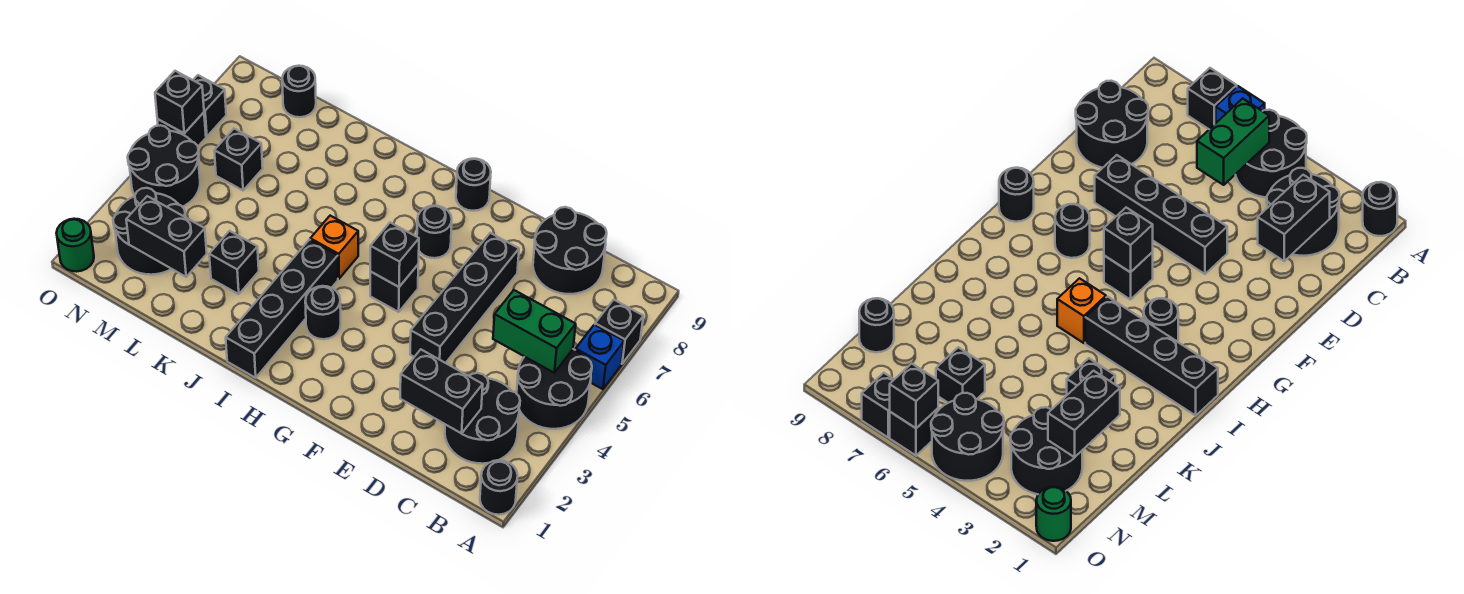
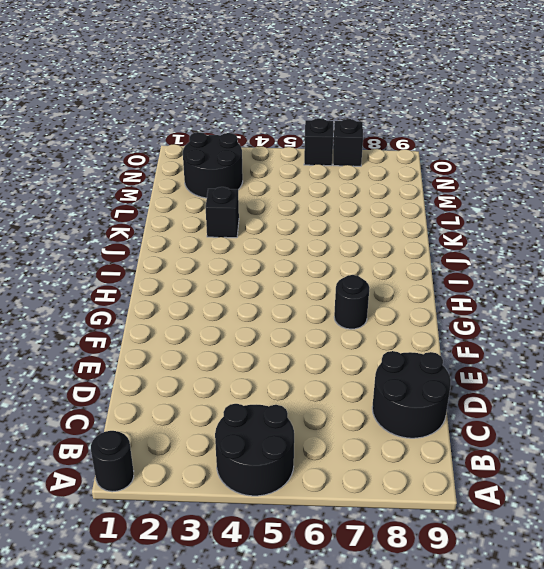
none -> blue 1x1 brick [576,325,624,389]
none -> black 1x1 brick [595,300,643,364]
none -> black 2x2 round brick [445,373,520,464]

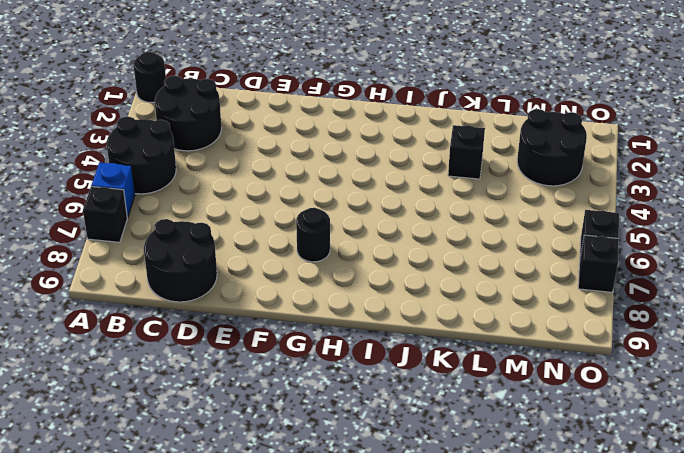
none -> black 1x4 brick [410,233,519,363]
none -> black 1x1 brick [370,265,418,312]
none -> black 1x1 round brick [456,159,491,211]

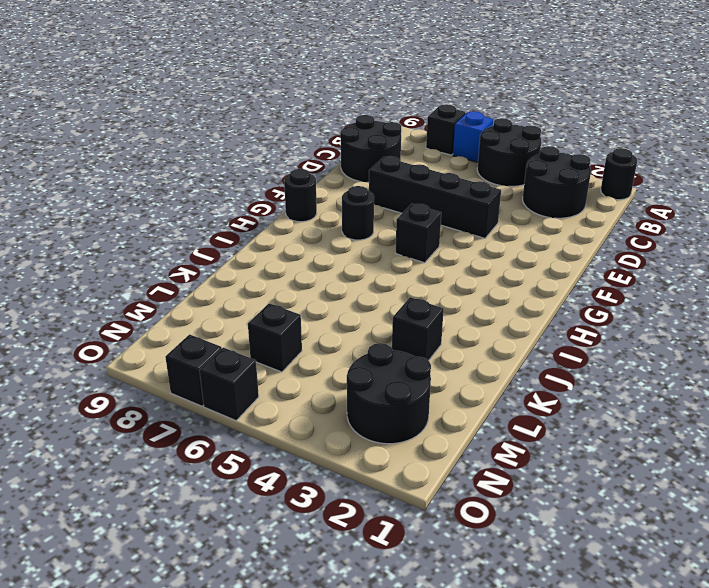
none -> black 1x1 round brick [305,286,341,339]
none -> black 1x4 brick [226,240,338,378]
none -> orange 1x1 brick [310,216,358,279]

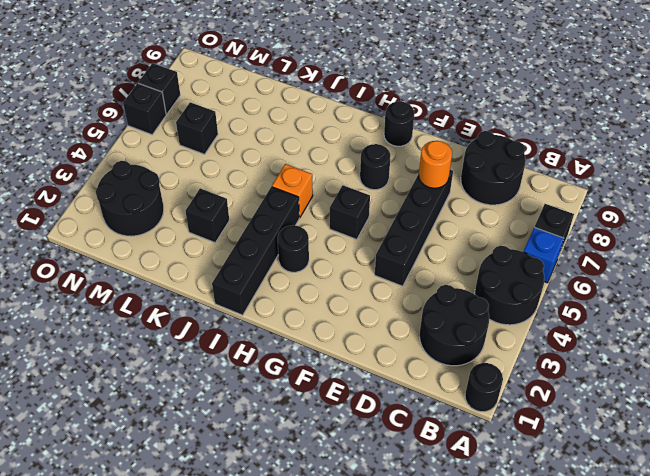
orange 1x1 round brick [419,141,452,188] -> none
none -> black 1x1 round brick [282,66,316,117]
none -> black 2x2 round brick [128,125,200,207]
none -> green 1x1 round brick [56,219,94,272]

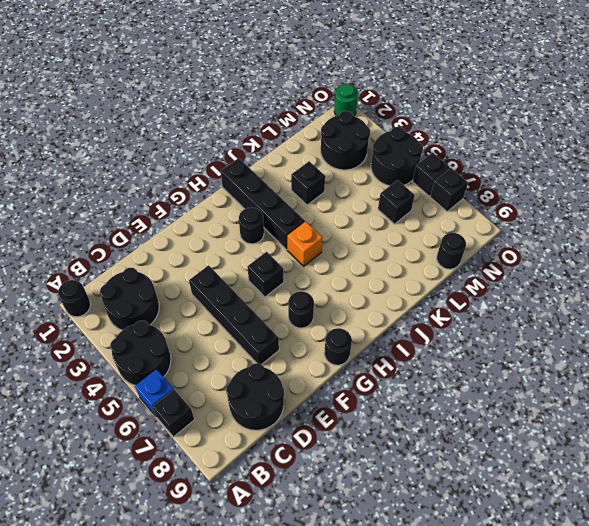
none -> green 1x2 brick [493,290,576,373]
none -> black 1x2 brick [400,350,483,434]
none -> black 1x1 brick [370,223,419,287]

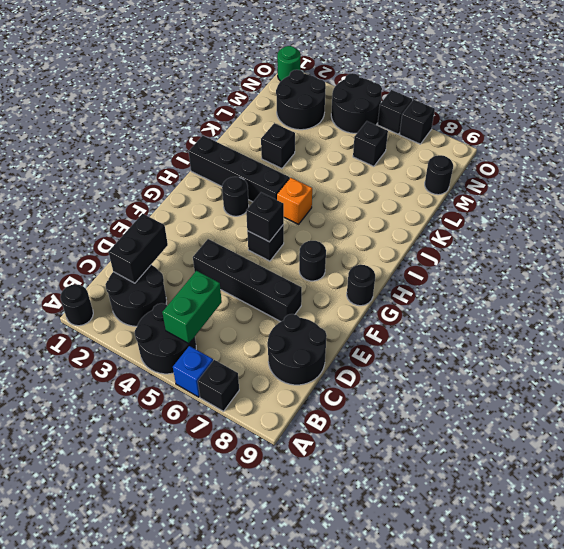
none -> black 1x2 brick [126,196,207,277]
none -> black 1x1 brick [155,71,204,133]

